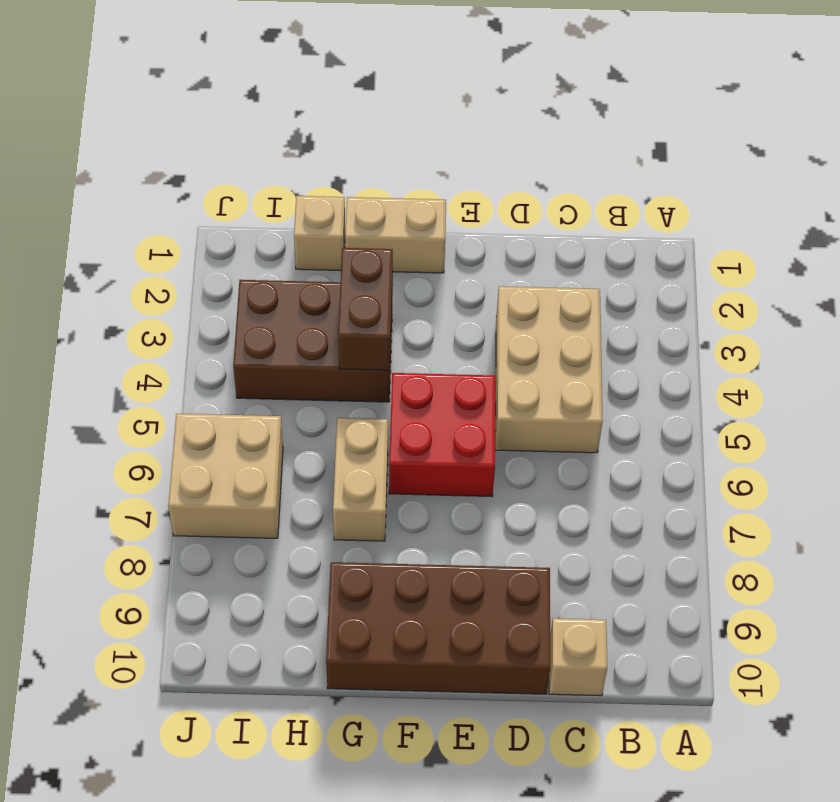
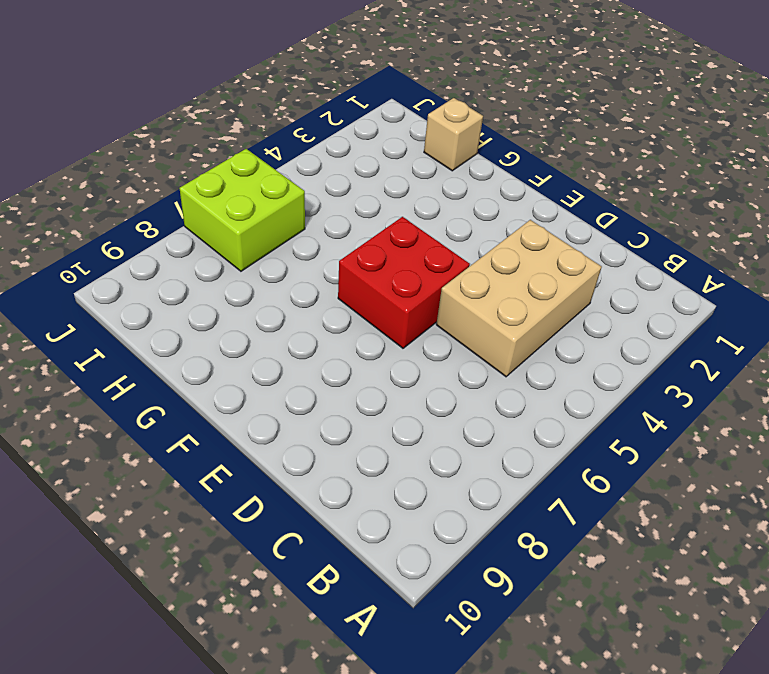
lime 2x2 brick [180,149,305,271] -> tan 2x2 brick [169,414,283,538]
none -> tan 1x1 brick [549,618,607,696]
none -> brown 2x4 brick [326,562,550,694]

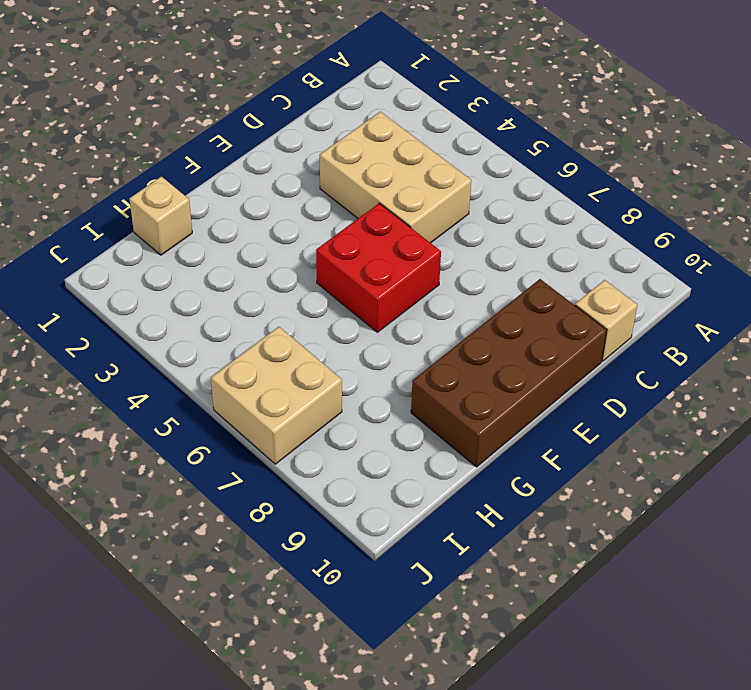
none -> tan 1x2 brick [345,197,446,273]
none -> brown 2x3 brick [233,280,393,402]

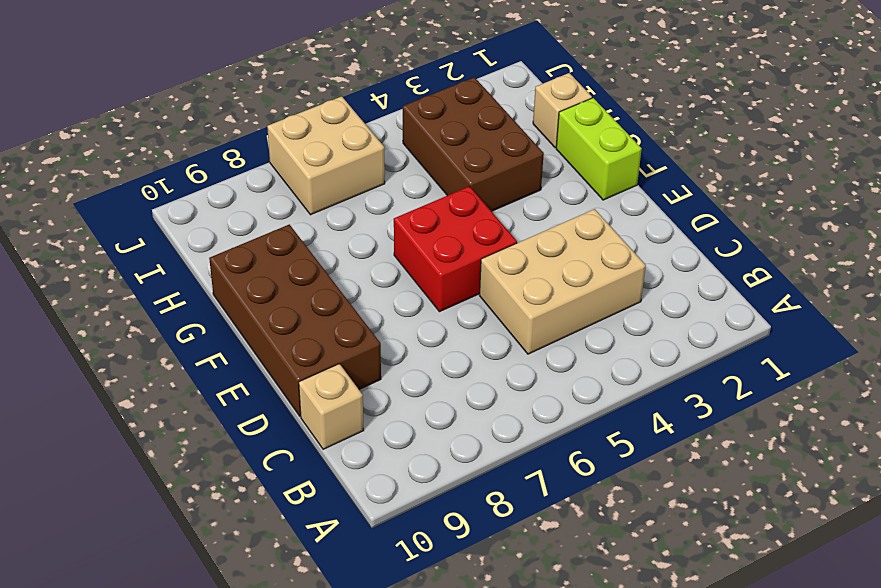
lime 1x2 brick [556,98,642,200] -> tan 1x2 brick [345,197,446,273]
none -> tan 1x2 brick [333,418,388,541]
none -> brown 1x2 brick [338,248,393,370]

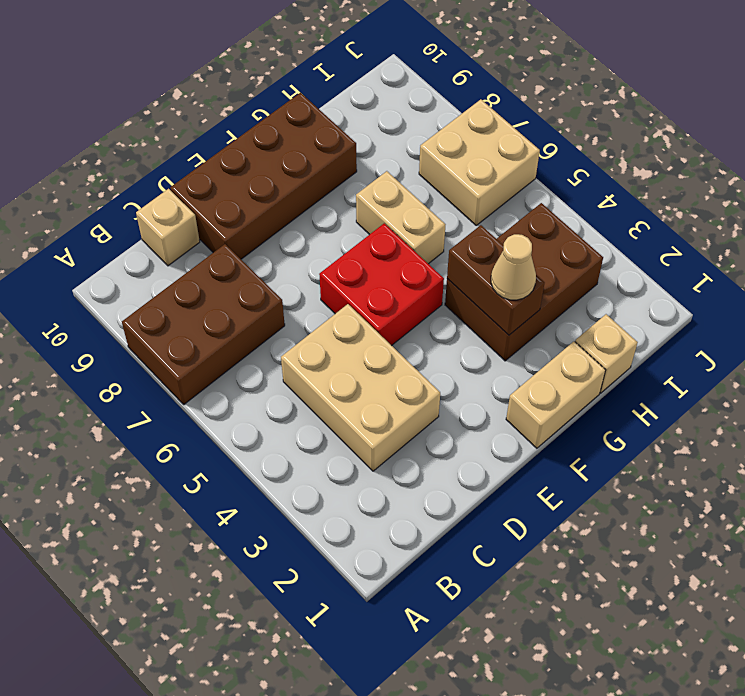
brown 2x3 brick [122,244,285,404] -> none
tan 1x1 cone [491,234,536,300] -> none

